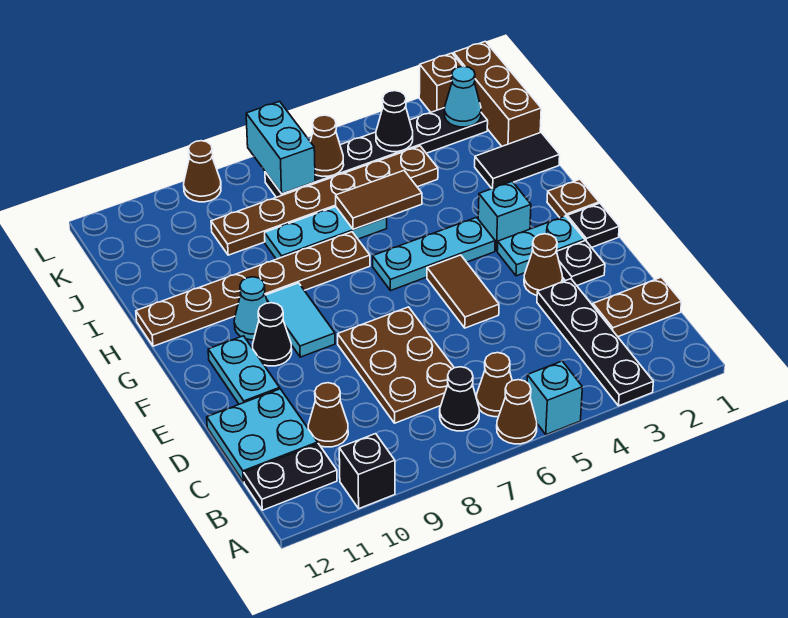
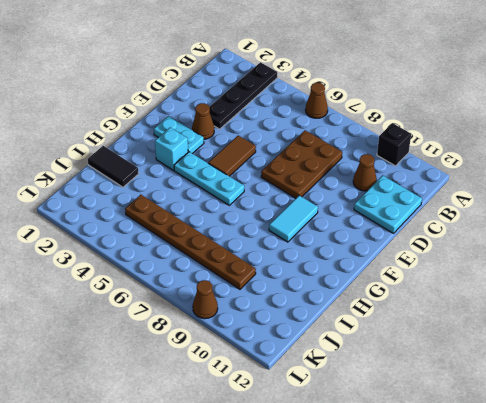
none -> cyan 1x1 brick [527,361,582,435]
none -> brown 1x1 cone [477,353,512,417]
none -> black 1x1 cone [440,367,479,431]
none -> black 1x2 plate [244,444,337,510]

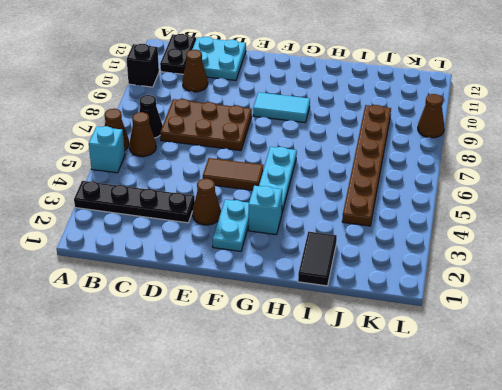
none -> brown 1x2 plate [593,277,682,337]
none -> black 1x1 plate [557,241,605,285]
none -> cyan 1x2 plate [208,336,280,404]
none -> black 1x1 plate [567,203,619,247]

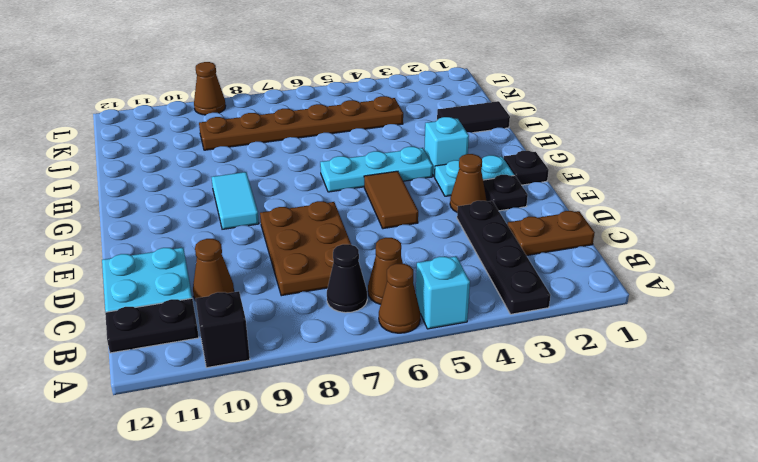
none -> cyan 1x2 plate [208,336,280,404]
none -> black 1x1 cone [253,303,292,366]
none -> brown 1x1 plate [547,179,599,218]
none -> cyan 1x1 cone [234,277,268,340]

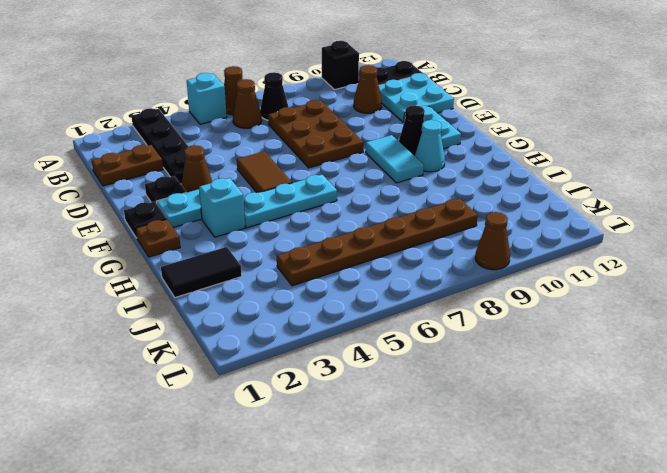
none -> brown 1x6 plate [136,232,370,346]
none -> cyan 1x3 plate [265,207,387,259]
none -> brown 1x3 brick [454,41,541,146]
none -> black 1x6 plate [265,108,488,197]

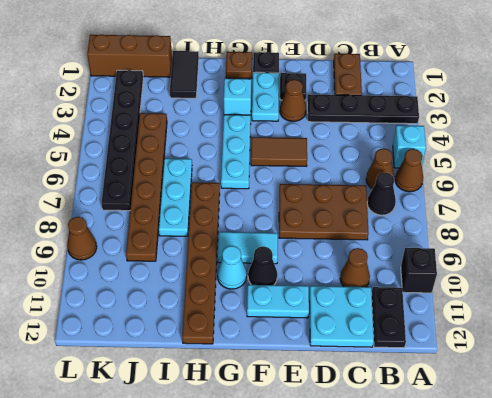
none -> brown 1x1 brick [419,53,463,112]
none -> brown 1x2 tile [336,171,422,229]
none -> cyan 1x1 cone [444,66,481,127]
none -> black 1x1 cone [376,91,413,152]

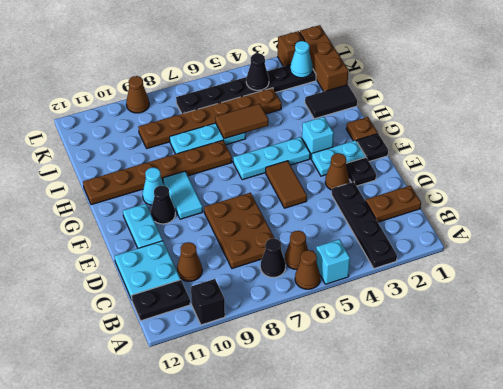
none -> brown 1x1 cone [310,115,344,177]
none -> cyan 1x2 brick [246,101,315,194]

